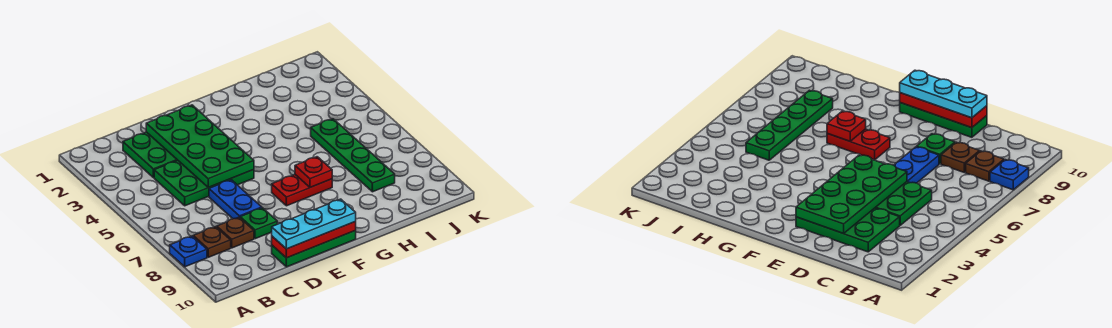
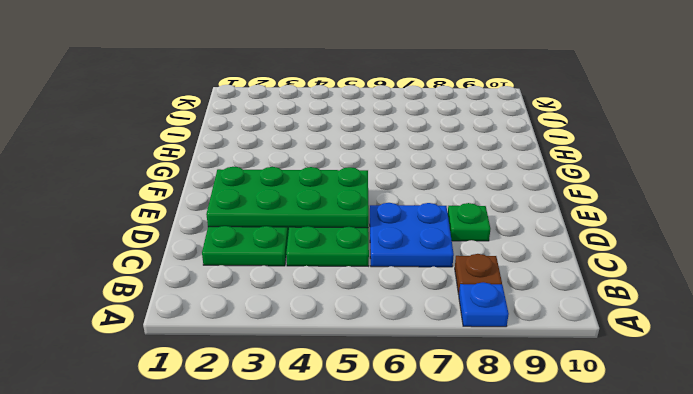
blue 2x2 plate [370,203,454,267] -> blue 1x2 plate [209,180,262,219]
none -> brown 1x1 plate [217,217,254,248]
none -> green 1x3 plate [272,231,356,267]
none -> red 1x2 plate [272,175,332,206]

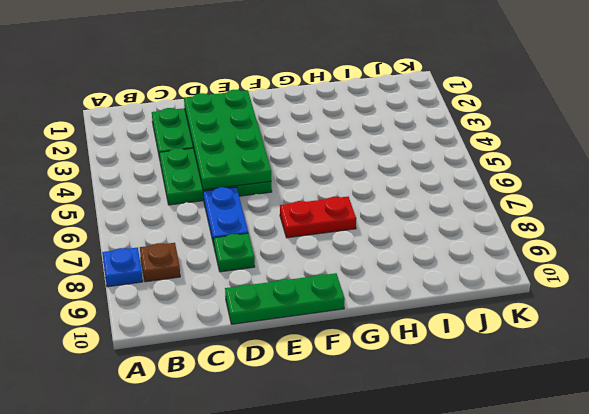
none -> brown 1x1 plate [217,217,254,248]
none -> green 1x4 plate [311,119,395,192]
none -> red 1x3 plate [272,222,356,258]

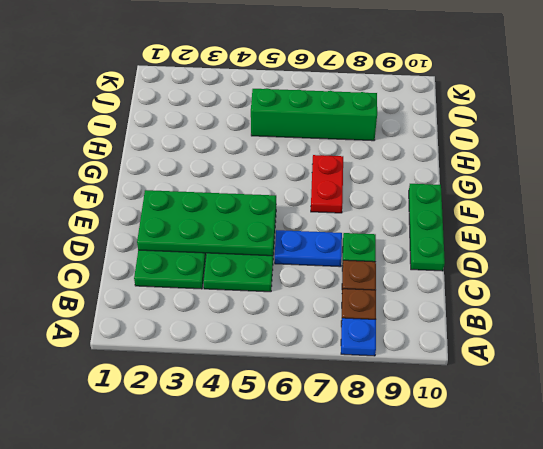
green 1x4 brick [251,88,377,141] -> green 1x4 plate [311,119,395,192]
none -> red 1x3 plate [272,222,356,258]
none -> red 1x1 plate [295,157,332,187]
none -> cyan 1x3 plate [271,199,356,249]

